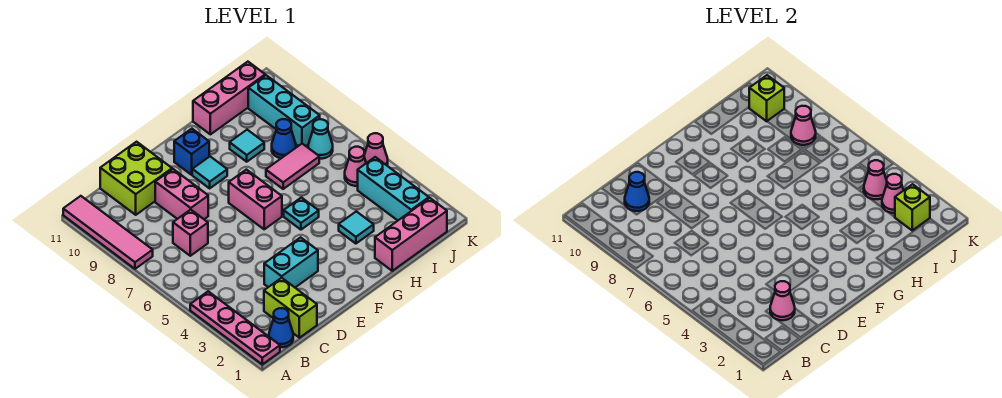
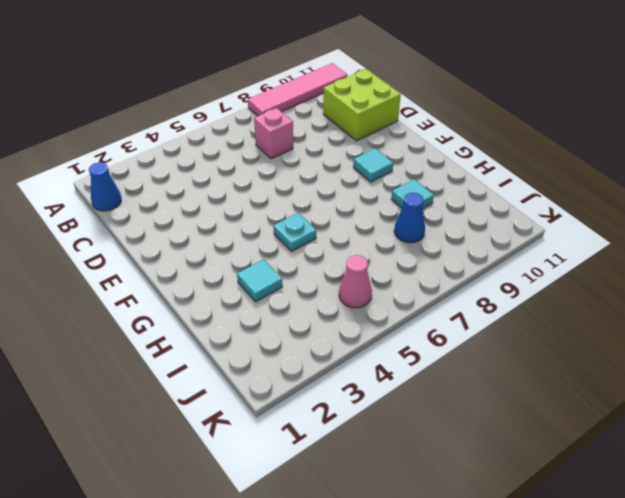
none -> pink 1x4 plate [190,291,280,364]
none -> lime 1x2 brick [264,278,317,338]
none -> cyan 1x2 brick [264,237,318,287]
none -> pink 1x2 brick [155,169,208,219]

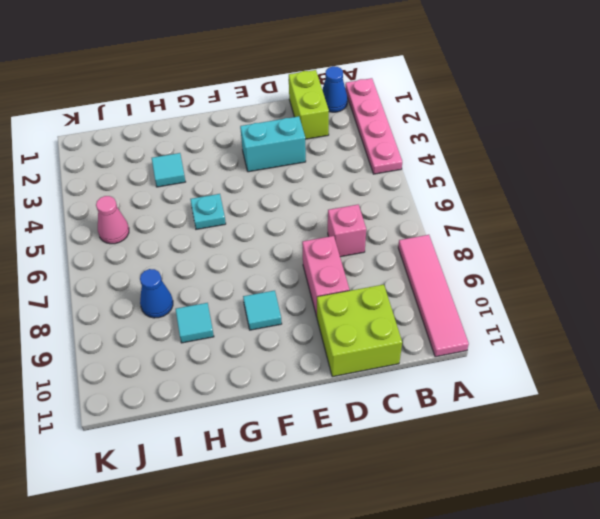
none -> pink 1x2 brick [229,170,282,229]
none -> blue 1x1 brick [174,129,209,175]
none -> pink 1x3 brick [375,198,447,271]
none -> pink 1x2 tile [266,144,319,189]

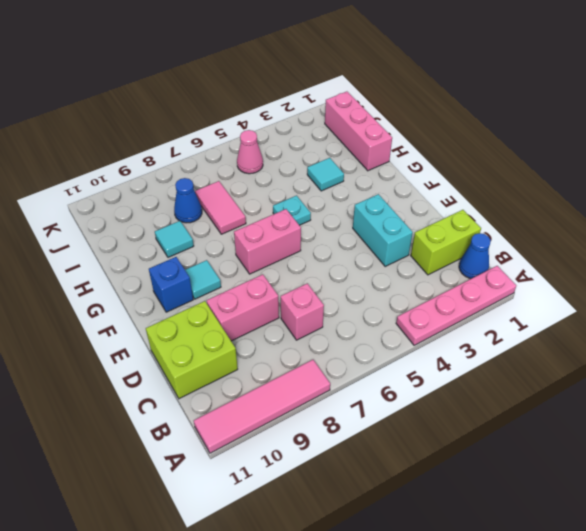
none -> pink 1x3 brick [193,62,265,134]
none -> cyan 1x3 brick [358,157,429,220]
none -> cyan 1x1 cone [308,119,333,159]
none -> cyan 1x3 brick [248,75,320,146]

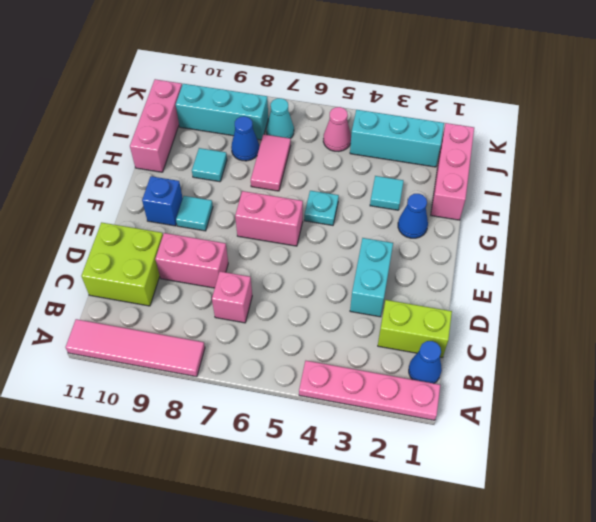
blue 1x1 cone [398,194,428,238] -> blue 1x1 cone moved to [625,172,649,211]
none -> pink 1x1 cone [364,133,388,165]
none -> pink 1x1 cone [770,281,795,320]
none -> lime 1x1 brick [895,184,930,230]
none -> pink 1x1 cone [882,174,904,213]

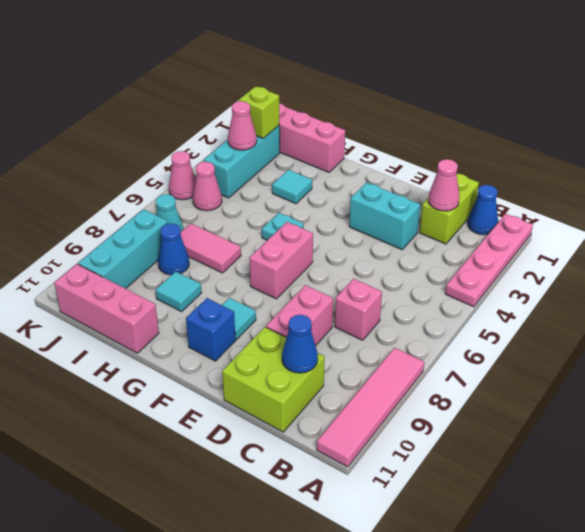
none -> pink 1x1 cone [864,160,887,199]
none -> pink 1x1 cone [791,106,816,145]
none -> lime 1x1 brick [749,75,784,121]

